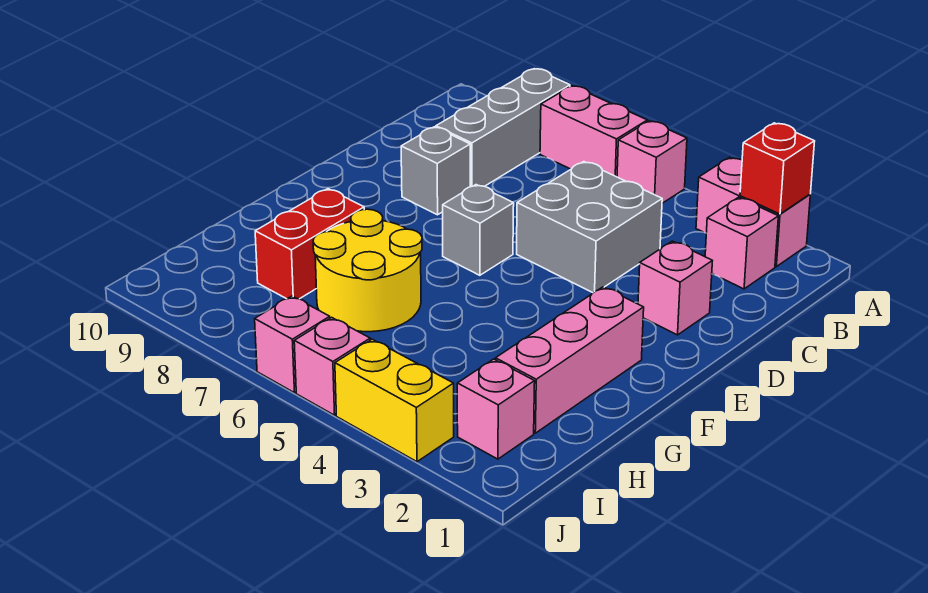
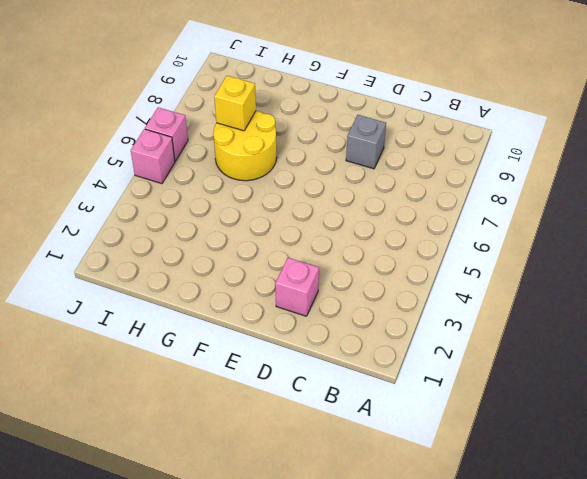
yellow 1x1 brick [214,76,256,131] -> none
none -> pink 1x2 brick [696,157,810,267]
none -> pink 1x1 brick [617,121,687,203]
none -> pink 1x2 brick [540,86,647,177]

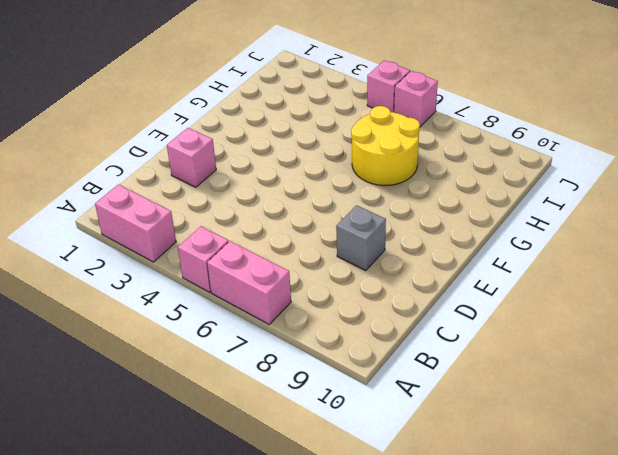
none -> grey 1x3 brick [436,69,570,187]
none -> pink 1x1 brick [705,197,778,289]
none -> grey 2x2 brick [517,162,662,293]

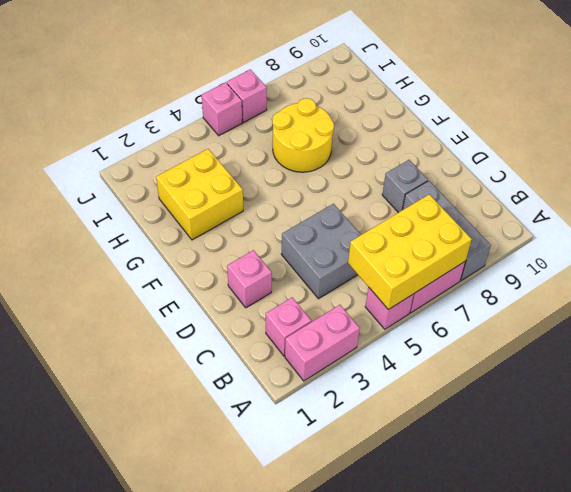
yellow 2x3 brick [348,194,472,310] -> none
yellow 2x2 brick [156,149,243,240] -> pink 1x3 brick [496,287,644,433]
none -> grey 1x1 brick [443,185,514,275]
none -> red 1x2 brick [255,189,364,299]
none -> pink 1x1 brick [457,359,535,459]

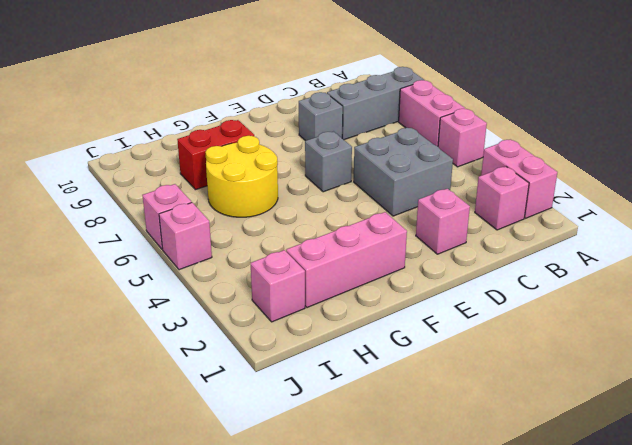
none -> yellow 1x2 brick [335,339,454,462]
none -> red 1x1 brick [740,123,815,214]

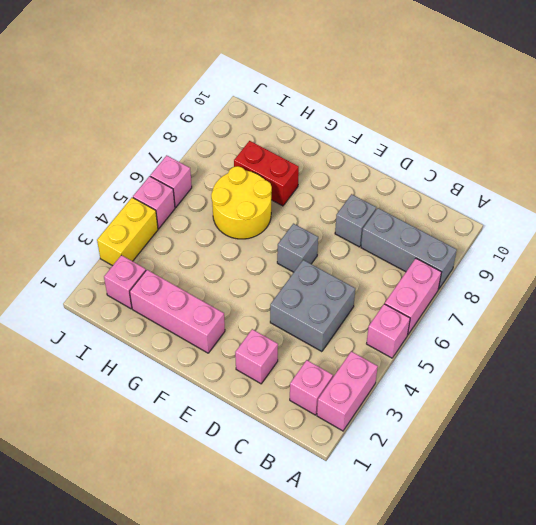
none -> red 1x1 brick [740,123,815,214]

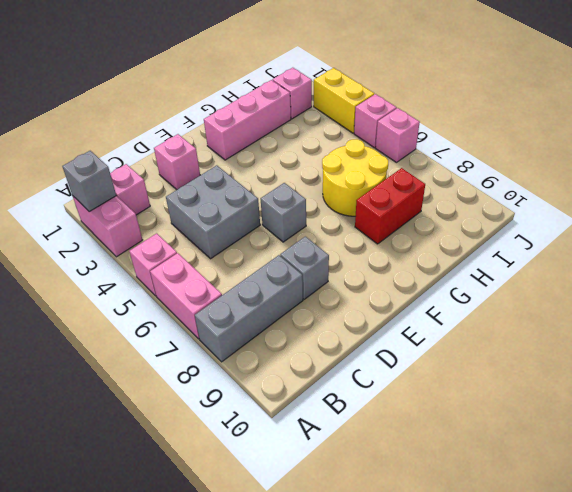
grey 1x1 brick [62,151,116,212] -> red 1x1 brick [740,123,815,214]

